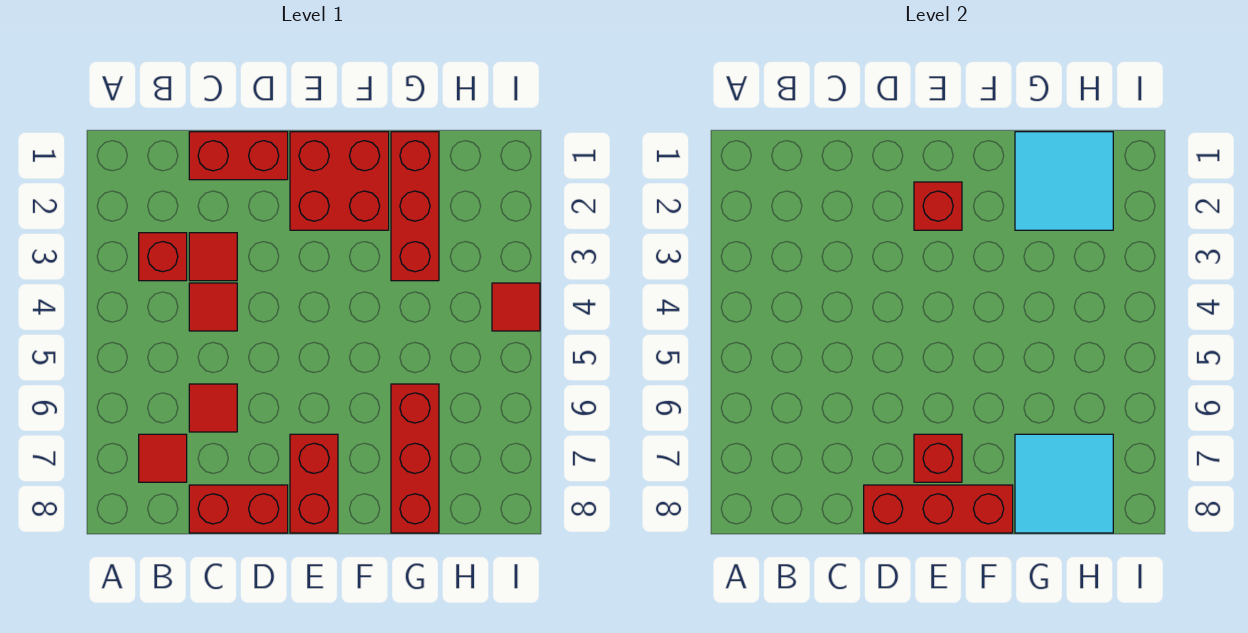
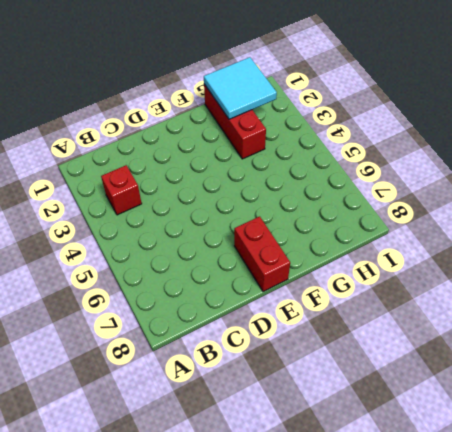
none -> red 1x1 tile [139,434,187,482]
none -> red 1x2 brick [189,132,288,180]
none -> red 1x1 tile [189,233,237,281]

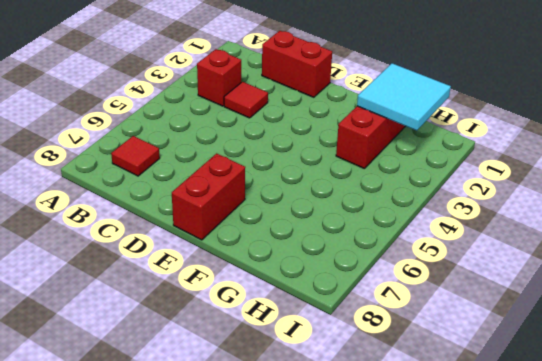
none -> red 1x1 tile [189,283,237,331]
none -> red 1x1 tile [189,384,237,432]
none -> red 1x2 brick [189,485,288,533]

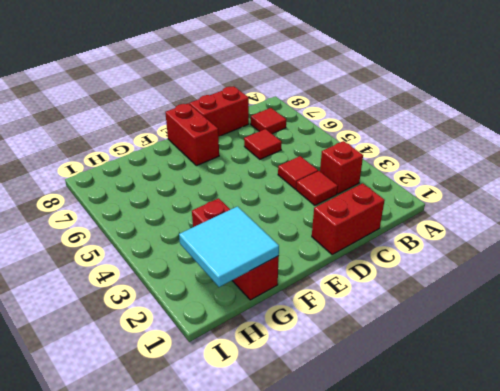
none -> red 2x2 brick [290,132,389,230]
none -> red 1x3 brick [391,384,439,533]
none -> red 1x1 tile [492,283,540,331]

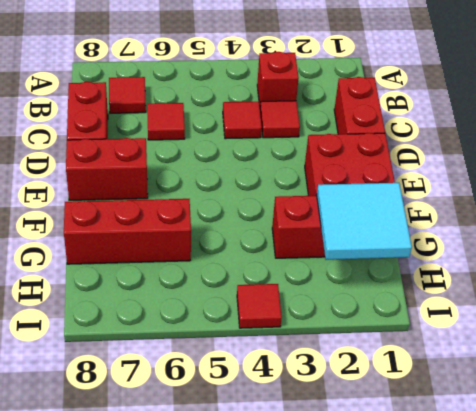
none -> red 1x3 brick [864,485,1013,533]
none -> red 1x1 brick [914,182,962,230]
none -> red 1x1 brick [914,434,962,482]

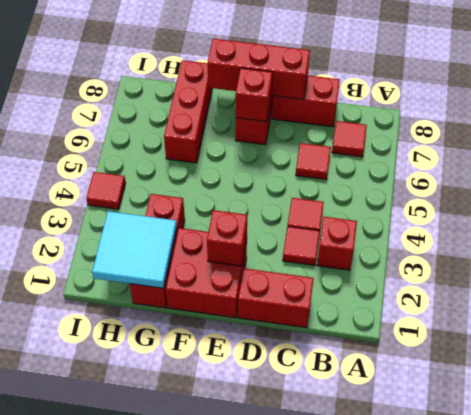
none -> cyan 2x2 tile [1015,434,1113,533]

